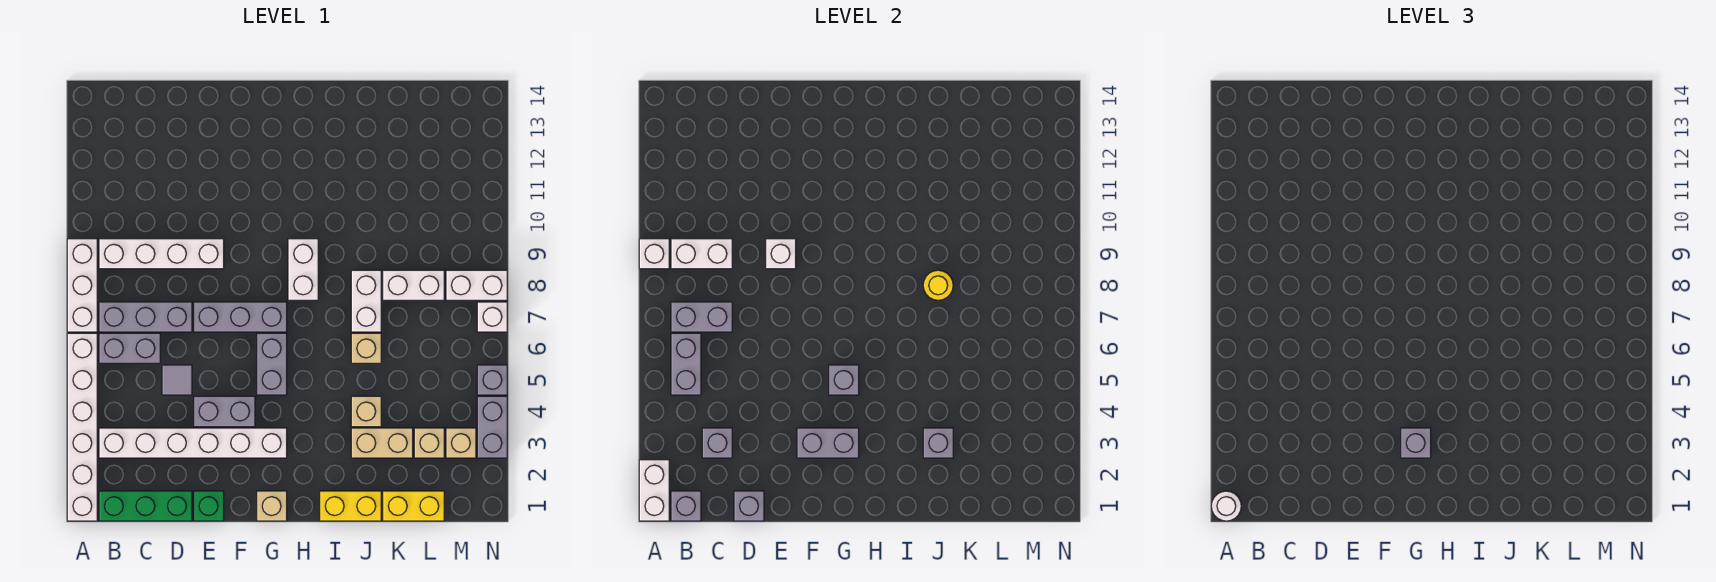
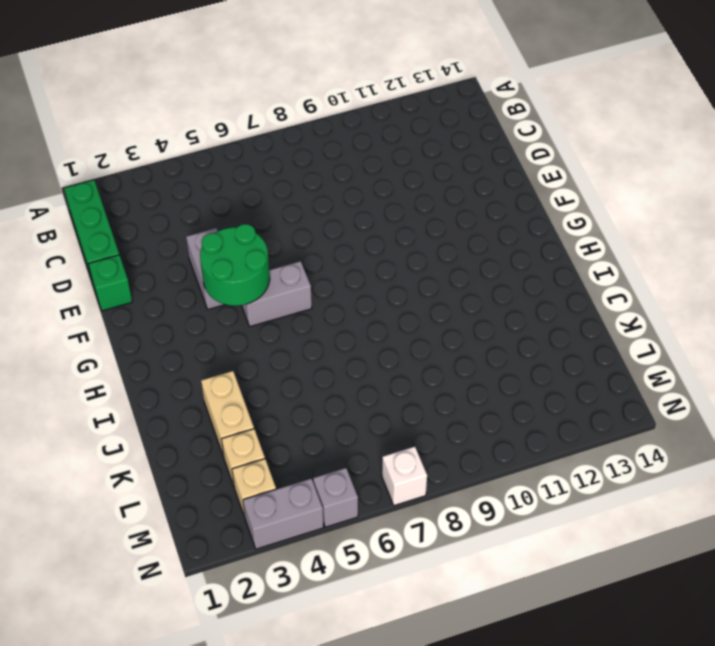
green 2x2 round brick [200,224,270,306] -> grey 1x1 brick [829,365,859,395]
none -> white 1x6 brick [67,333,97,521]
none -> white 1x3 brick [67,239,97,332]
none -> white 1x6 brick [99,428,287,458]
none -> grey 1x2 brick [99,333,160,363]

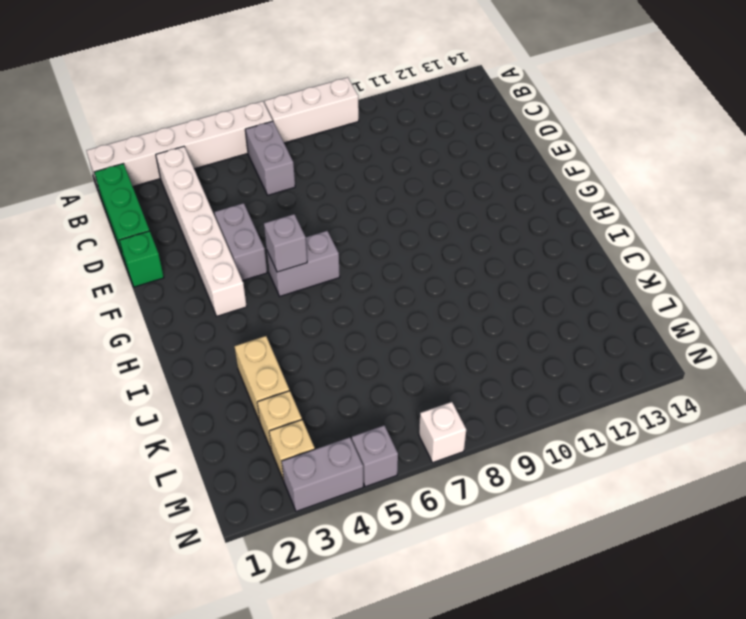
none -> grey 1x3 brick [99,302,192,332]
none -> white 1x4 brick [99,239,224,269]
none -> grey 1x1 tile [162,365,192,395]
none -> grey 1x3 brick [194,302,287,332]

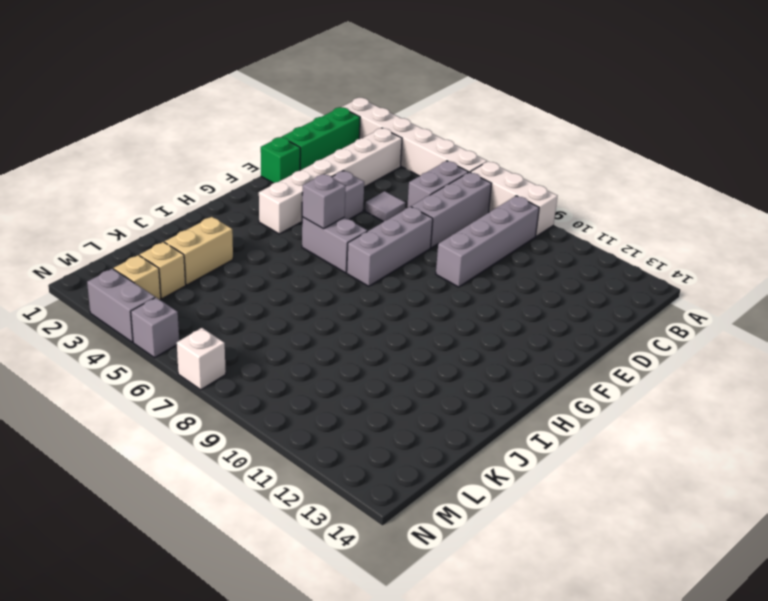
grey 1x4 brick [436,196,539,287] -> white 1x4 brick [99,239,224,269]
none -> tan 1x1 brick [257,491,287,521]
none -> white 1x2 brick [288,239,318,300]
none -> yellow 1x2 brick [320,491,381,521]
none -> tan 1x1 brick [351,396,381,427]

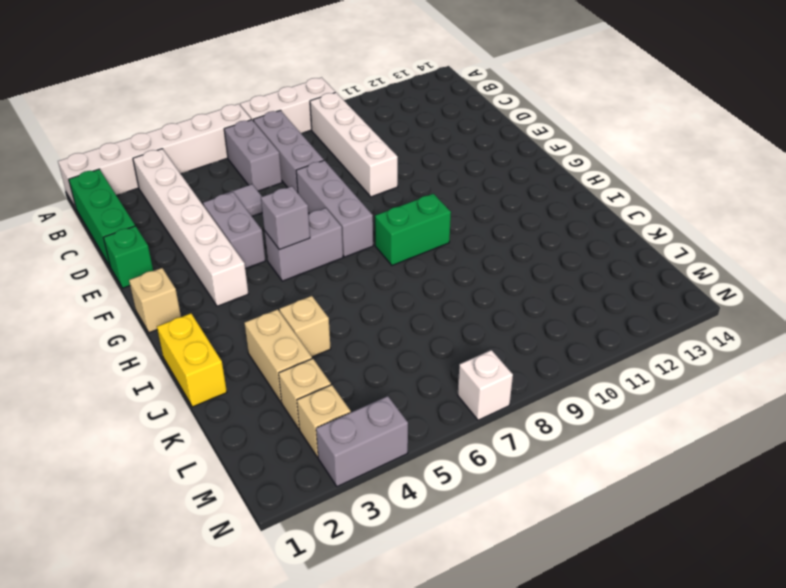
green 1x2 brick [375,194,451,265] -> white 1x2 brick [288,239,318,300]
none -> tan 1x1 brick [351,333,381,363]
none -> white 1x2 brick [351,270,381,332]
none -> yellow 1x2 brick [383,491,444,521]
none -> white 1x2 brick [383,270,444,300]

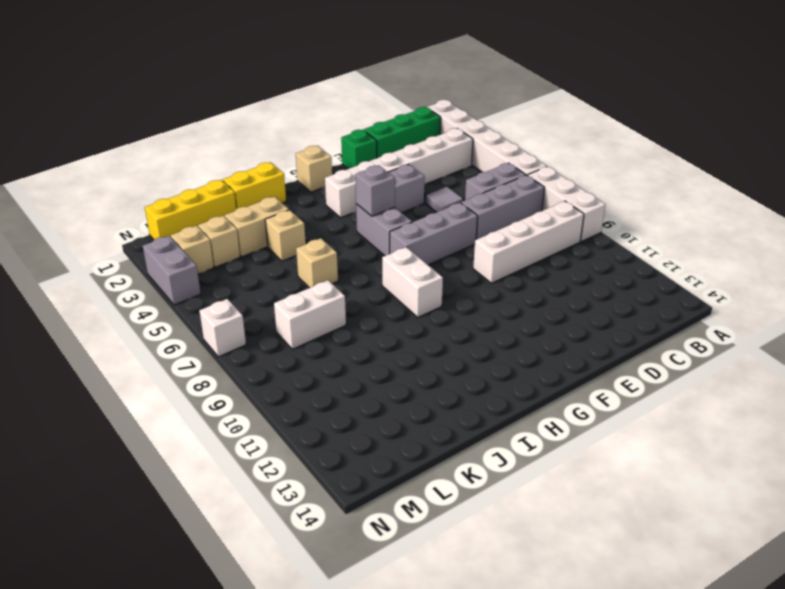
yellow 1x3 brick [145,180,236,240] -> yellow 1x2 brick [383,491,444,521]
none -> white 1x2 brick [351,270,381,332]
none -> white 1x2 brick [446,270,507,300]
none -> grey 1x1 brick [477,365,507,395]
none -> white 1x2 brick [639,460,669,521]

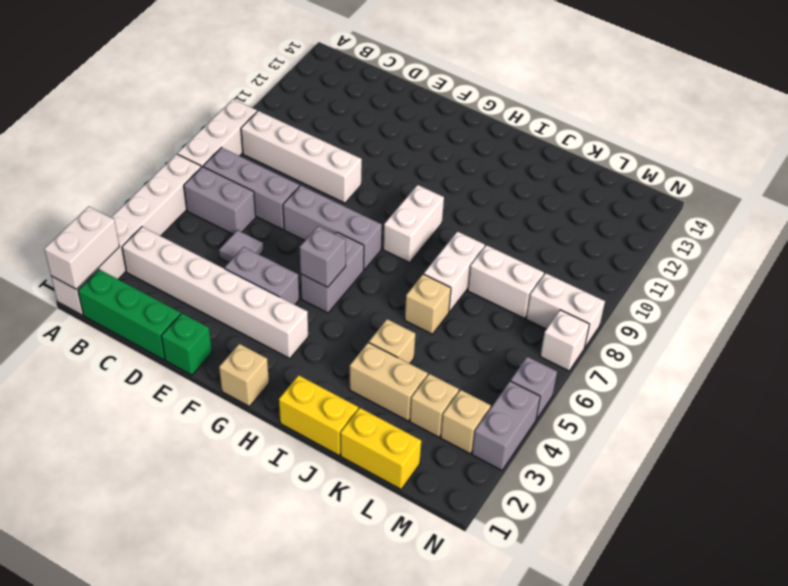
none -> white 1x1 brick [639,239,669,269]
none -> grey 1x1 brick [671,491,701,521]
none -> grey 1x2 brick [671,333,701,395]
none -> grey 1x2 brick [671,302,732,332]

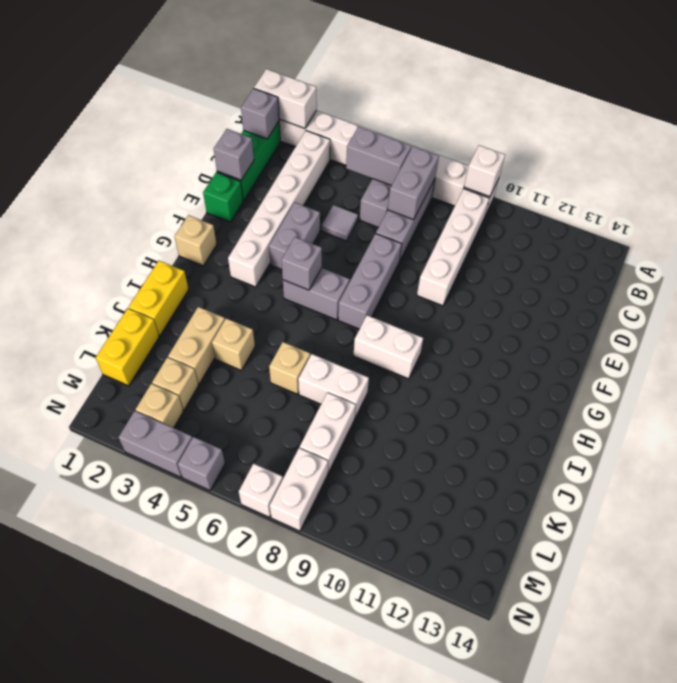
none -> white 1x2 brick [671,239,732,269]
none -> grey 1x1 brick [702,428,732,458]
none -> white 1x1 brick [766,239,796,269]
none -> grey 1x2 brick [797,428,859,458]

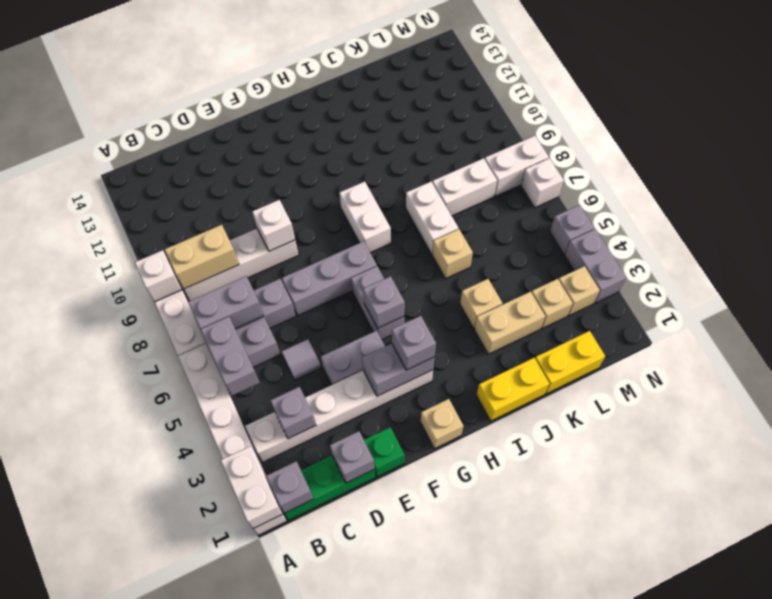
tan 1x2 brick [165,225,239,289] -> white 1x2 brick [671,239,732,269]
none -> grey 1x1 brick [923,428,953,458]
none -> yellow 1x1 round brick [923,270,953,300]
none -> white 1x1 round brick [1211,491,1241,521]

